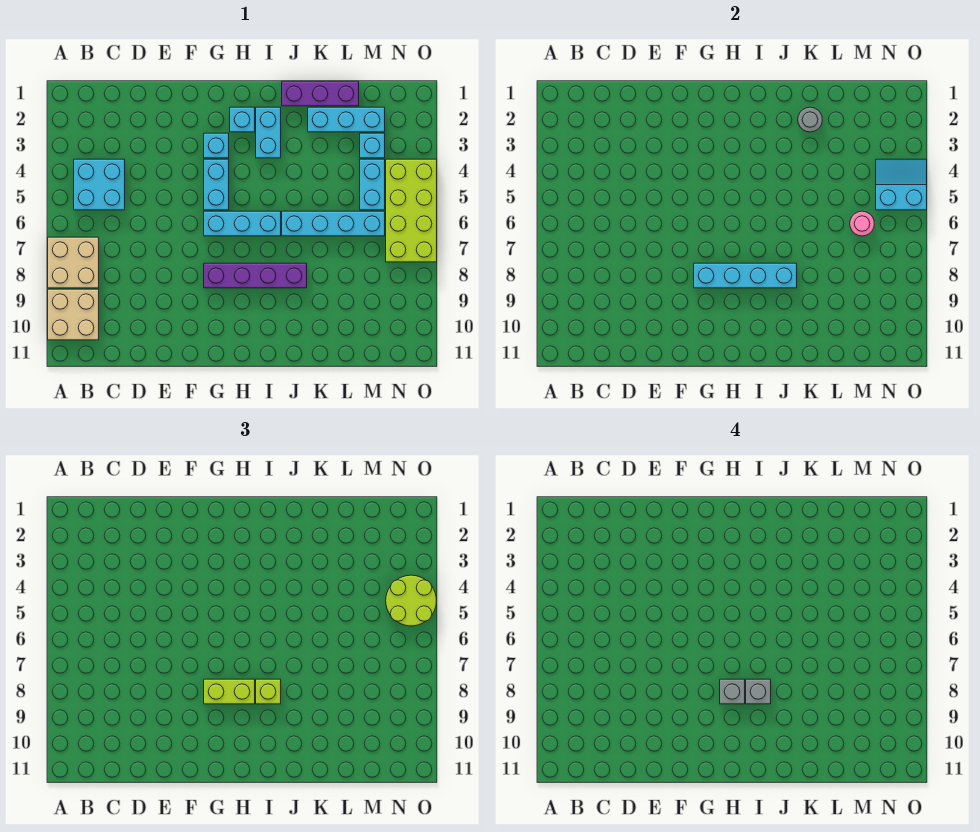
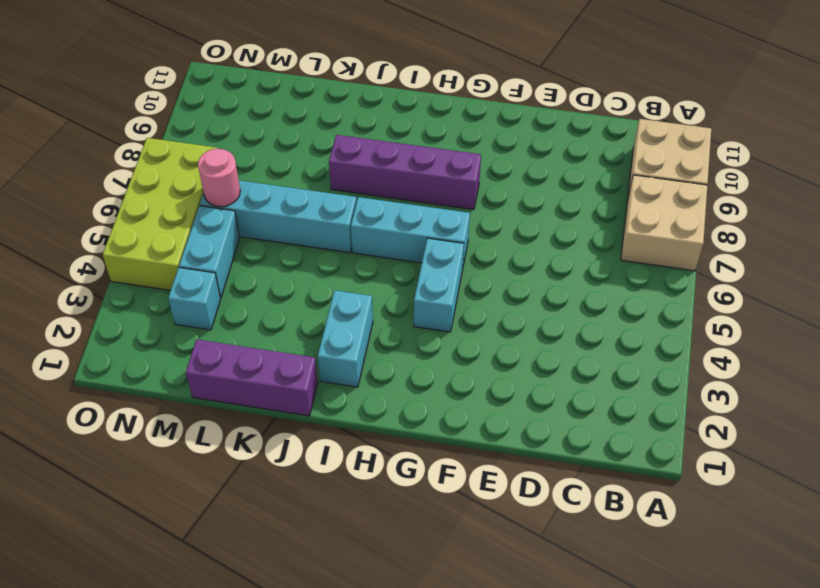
none -> cyan 2x2 brick [74,159,125,210]
none -> cyan 1x1 brick [204,133,229,158]
none -> cyan 1x1 brick [230,107,255,132]

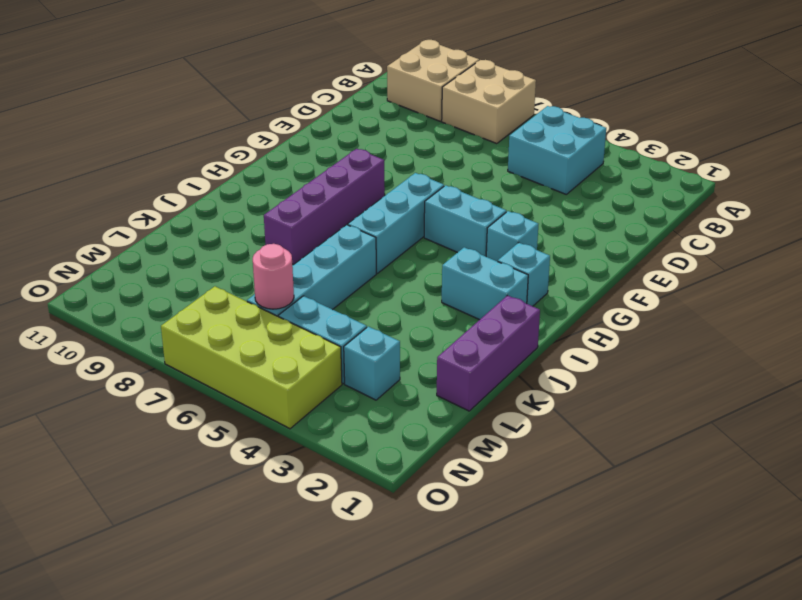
none -> cyan 1x3 brick [308,107,385,132]
none -> cyan 1x4 brick [694,263,797,288]
none -> grey 1x1 round brick [798,107,822,132]

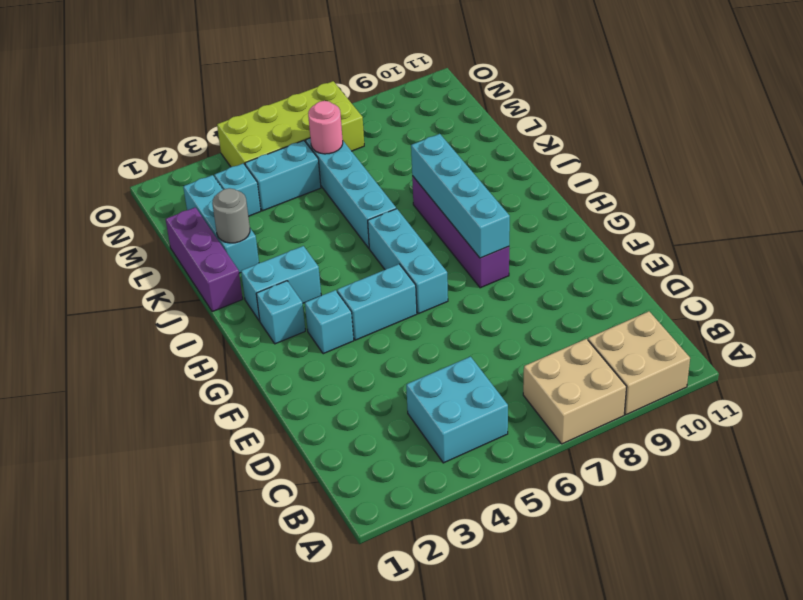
none -> cyan 2x2 slope [876,159,927,210]
none -> lime 1x2 brick [204,679,255,704]
none -> lime 1x1 brick [256,679,281,704]

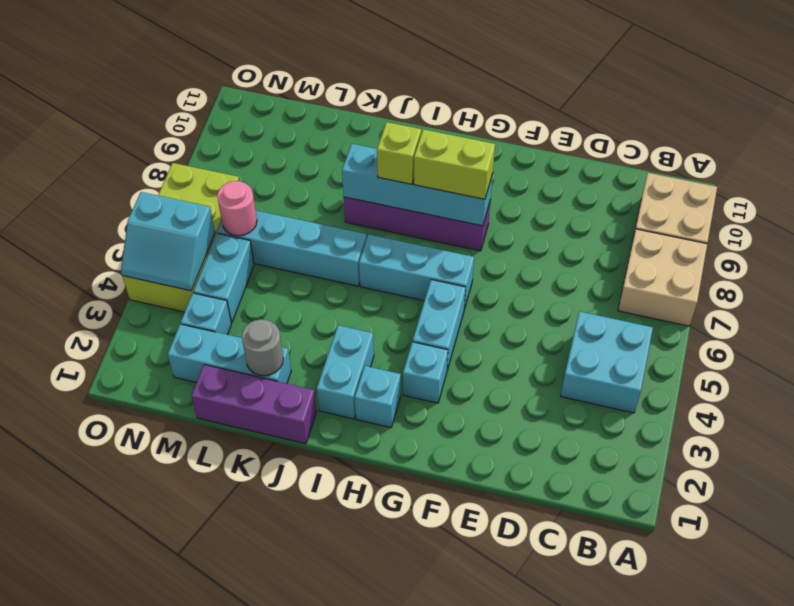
none -> lime 2x2 round brick [386,575,436,626]
none -> grey 1x1 brick [720,679,745,704]
none -> grey 1x1 brick [746,679,771,704]

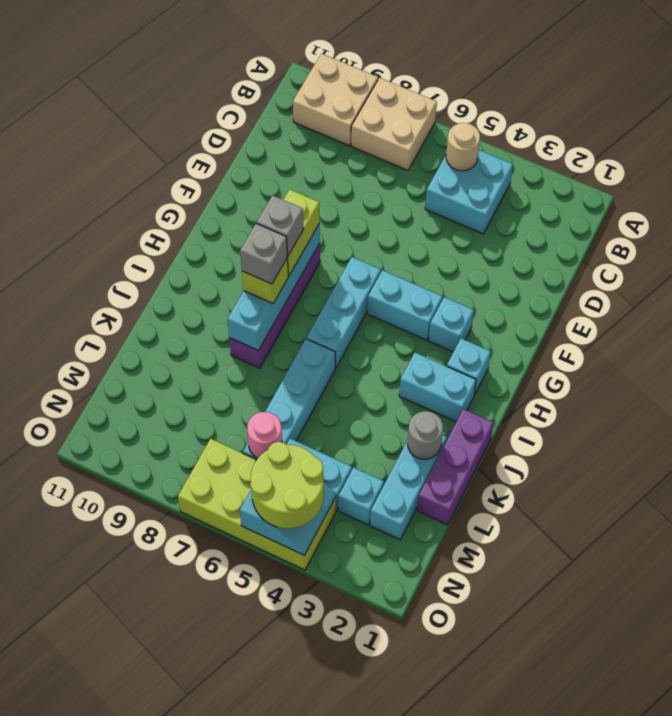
tan 1x1 round brick [446,123,480,171] -> none

